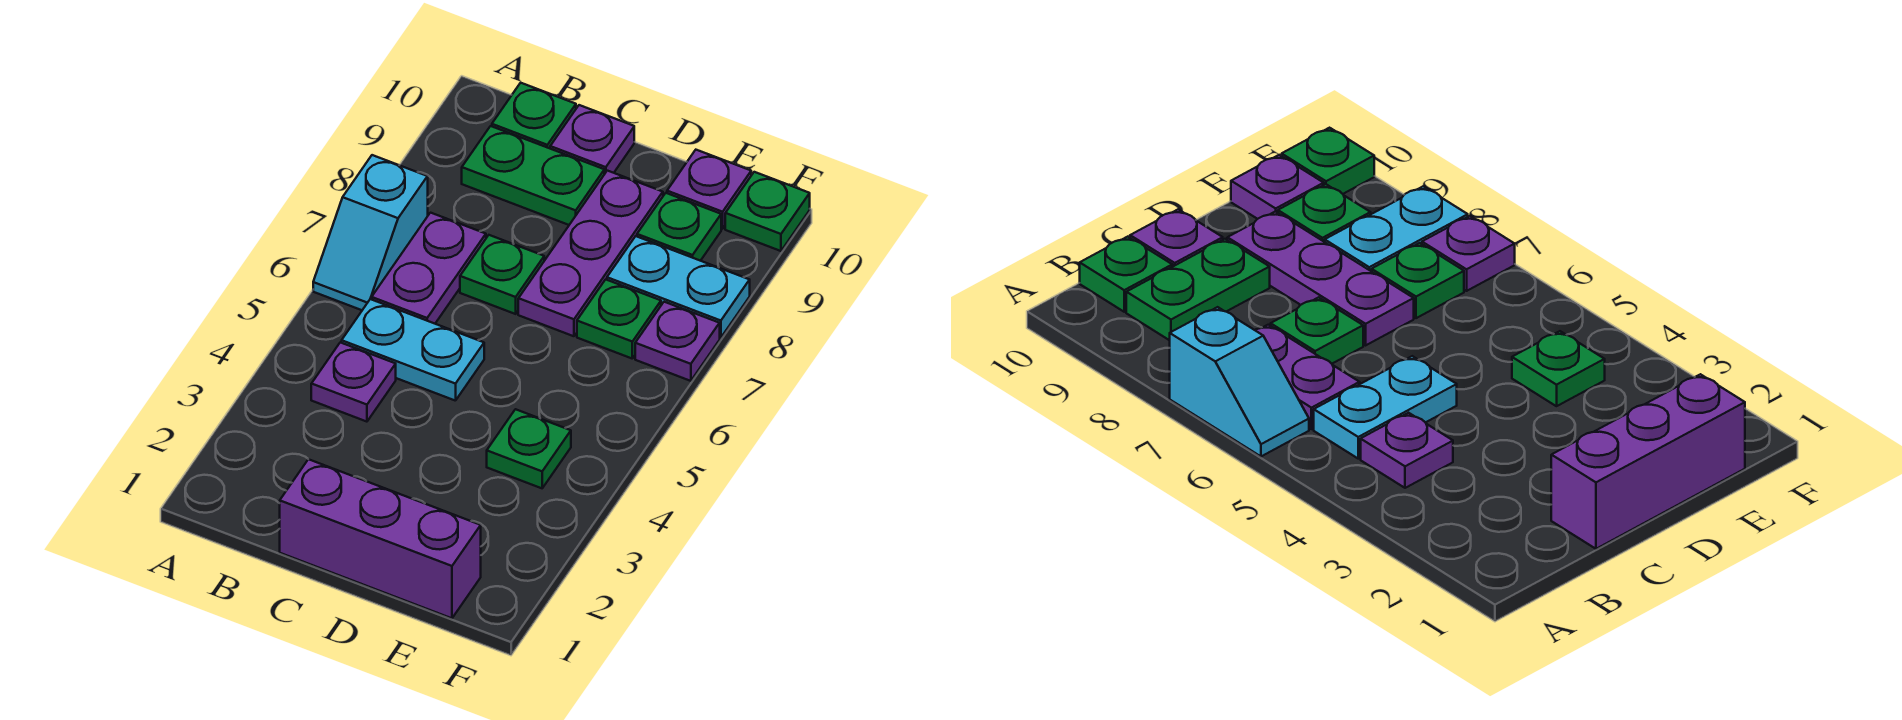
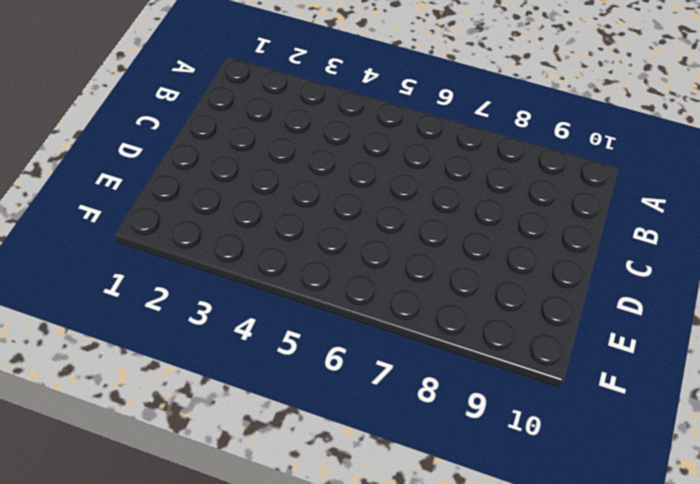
none -> cyan 1x2 slope [313,155,428,310]
none -> purple 1x1 plate [311,342,396,422]
none -> cyan 1x2 plate [342,299,484,401]

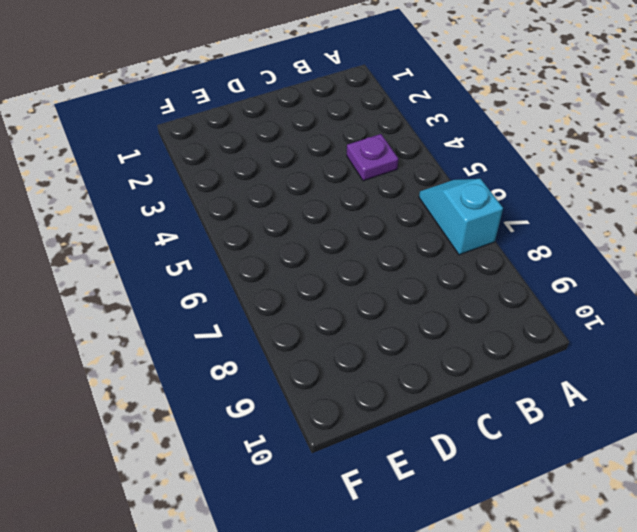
none -> cyan 1x2 plate [342,299,484,401]
none -> purple 1x2 plate [372,213,486,324]
none -> green 1x2 plate [462,126,604,225]

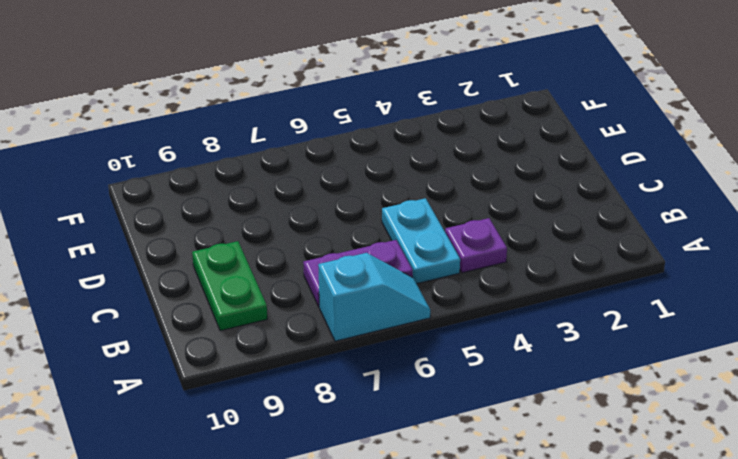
none -> green 1x1 plate [492,83,576,148]
none -> purple 1x3 brick [280,459,481,618]
none -> green 1x1 plate [460,235,544,314]

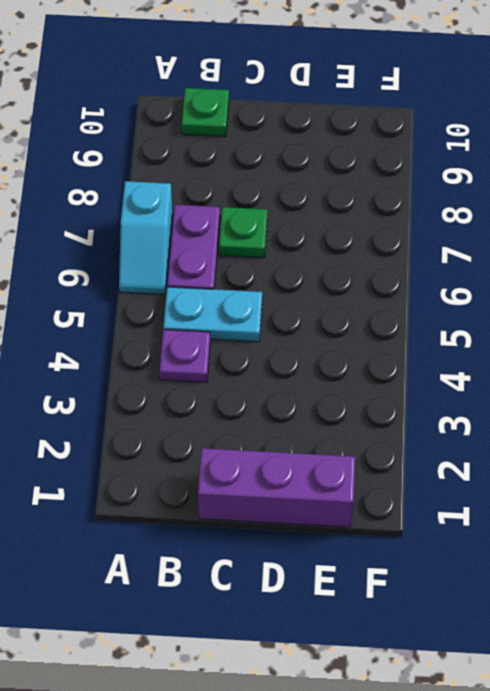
none -> green 1x2 plate [462,126,604,225]
none -> purple 1x1 plate [550,105,634,174]
none -> purple 1x3 plate [518,171,663,336]

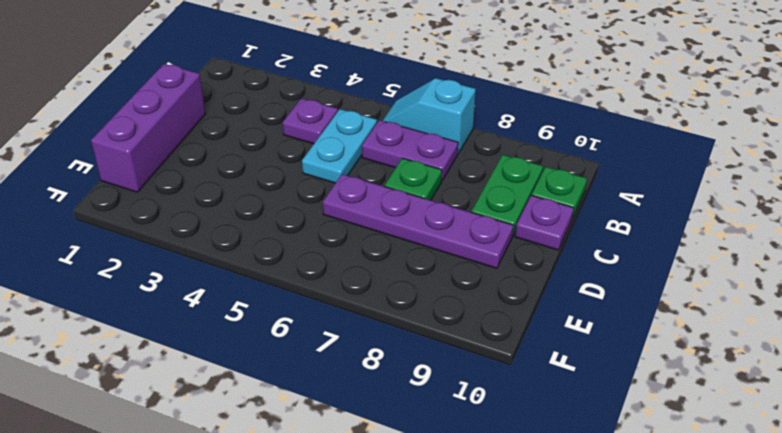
purple 1x4 plate [323,174,514,268] -> purple 1x3 plate [518,171,663,336]
none -> green 1x1 plate [487,409,571,488]
none -> green 1x1 plate [577,279,661,358]
none -> cyan 1x2 plate [607,236,750,338]

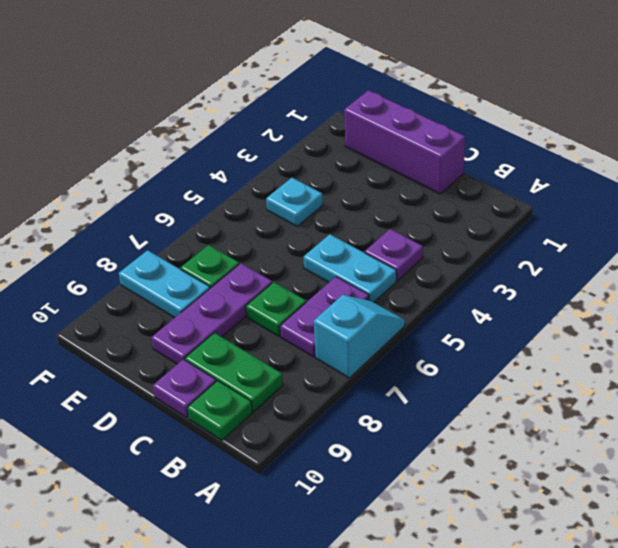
cyan 1x1 plate [266,178,323,226] -> green 1x1 plate [487,409,571,488]
none -> green 1x1 plate [637,193,721,261]
none -> purple 1x1 plate [667,150,751,229]
none -> purple 1x1 plate [635,302,720,381]

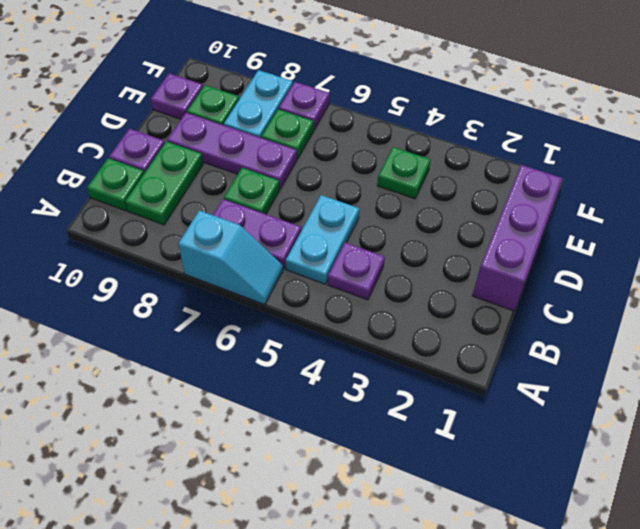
none -> green 1x1 plate [725,172,810,251]

